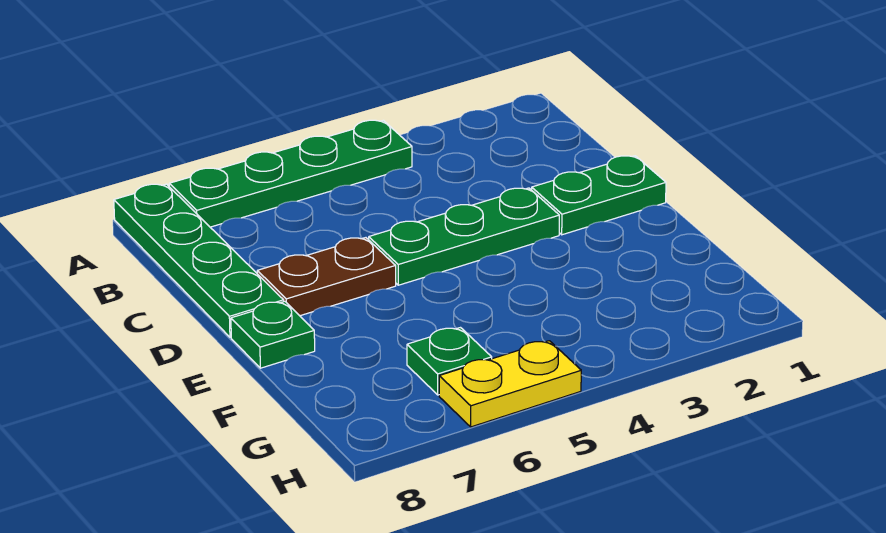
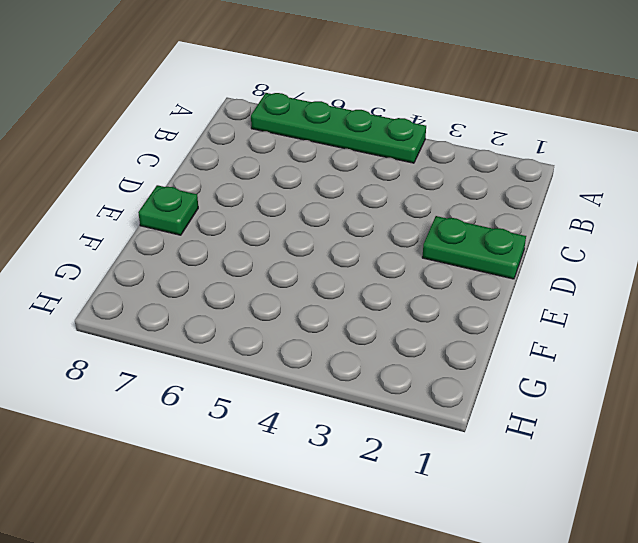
none -> green 1x4 plate [114,184,284,337]
none -> green 1x3 plate [369,188,559,285]

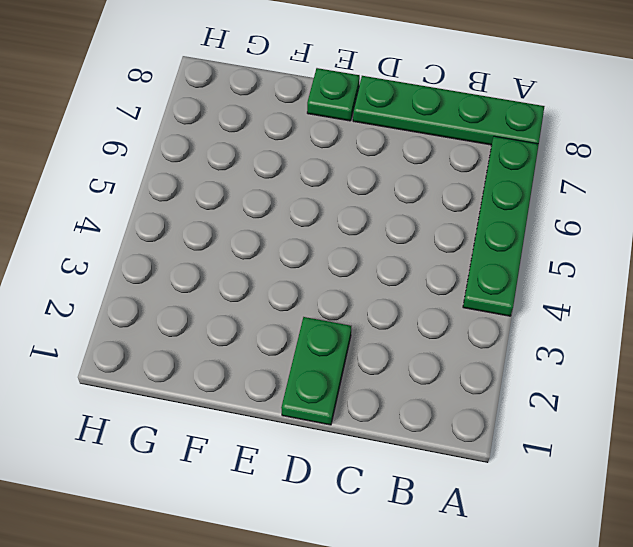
none -> green 1x3 plate [369,188,559,285]
none -> brown 1x2 plate [257,238,396,316]

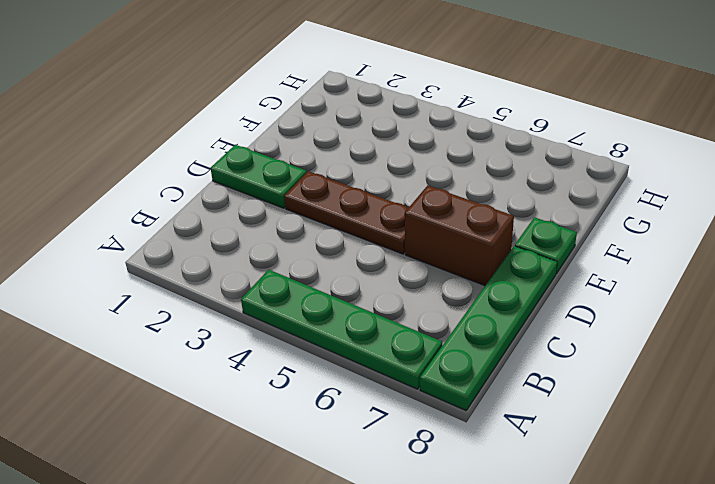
brown 1x3 plate [284,171,408,254] -> green 1x3 plate [369,188,559,285]
brown 1x2 brick [405,185,514,286] -> brown 1x2 plate [257,238,396,316]
none -> green 1x1 plate [407,328,492,395]
none -> yellow 1x2 plate [439,341,581,427]

